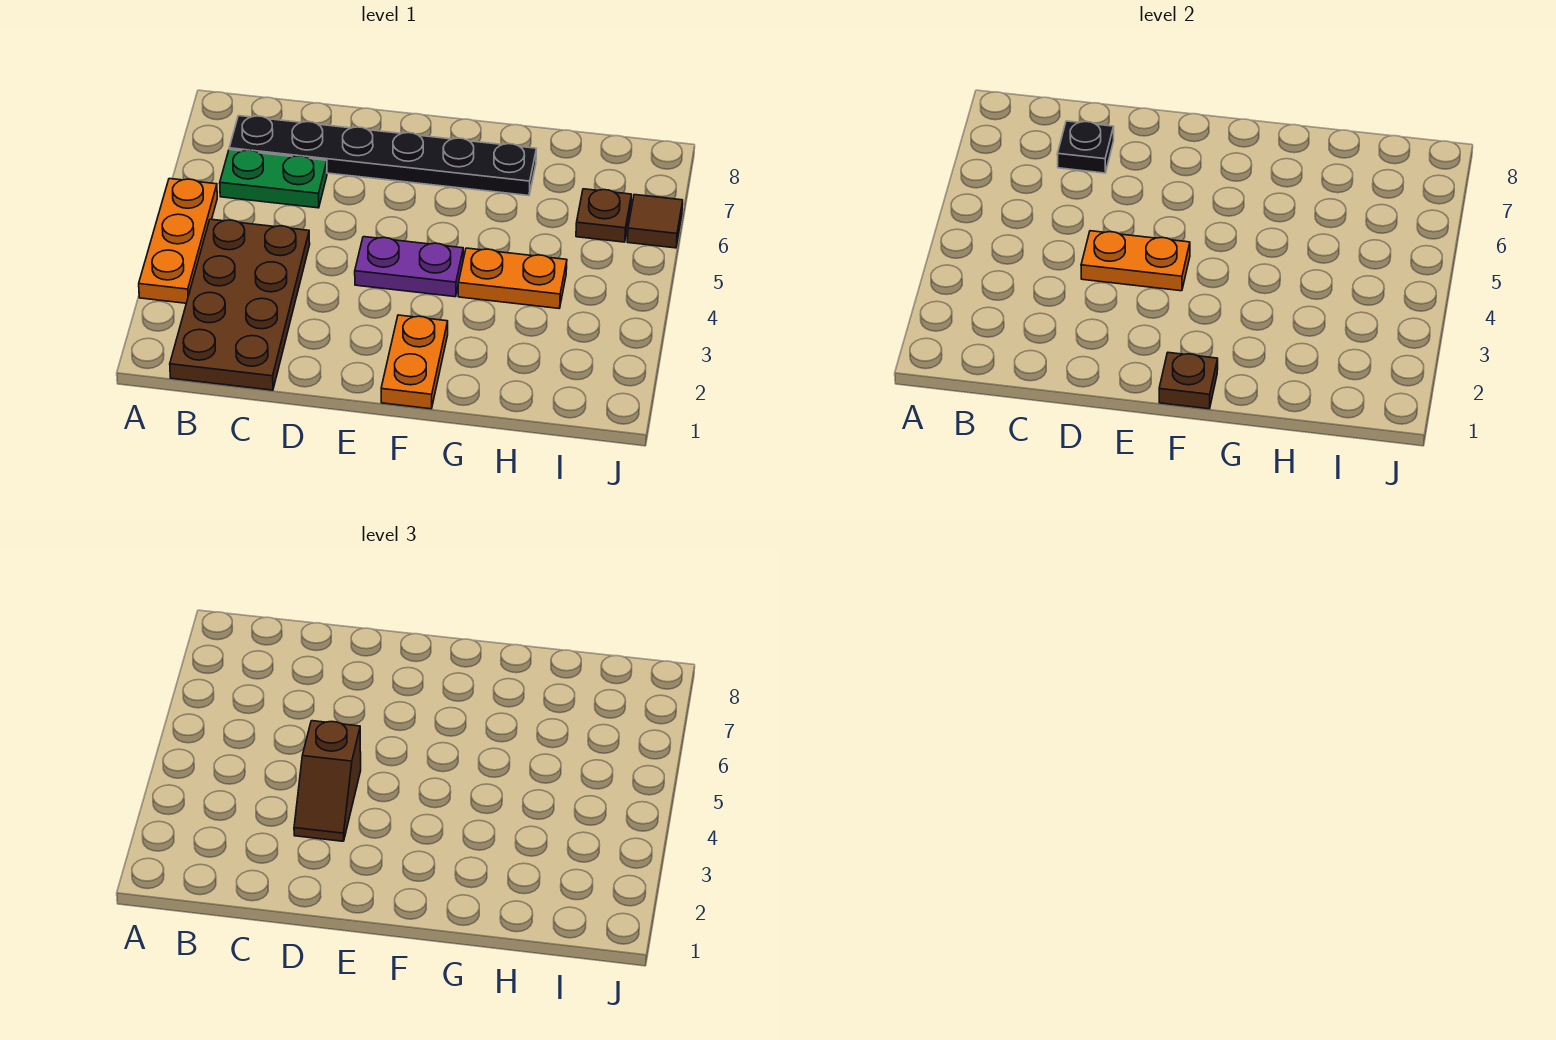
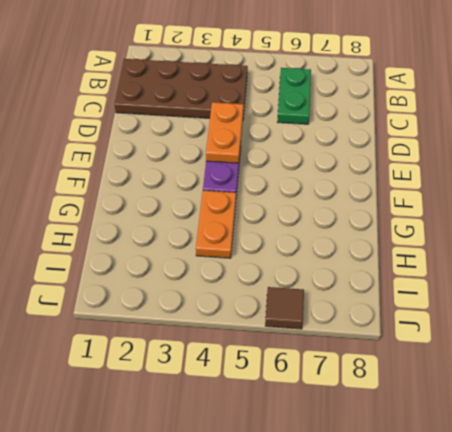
none -> orange 1x3 plate [139,179,217,303]
none -> black 1x6 plate [229,116,536,196]
none -> orange 1x2 plate [381,315,448,409]

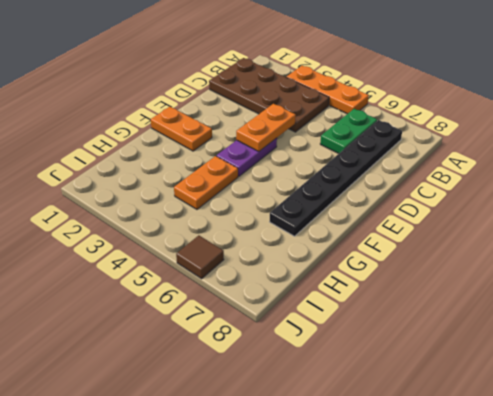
none -> brown 1x1 plate [576,189,632,242]
none -> black 1x1 plate [1057,121,1114,173]
none -> brown 1x1 plate [1159,353,1218,409]

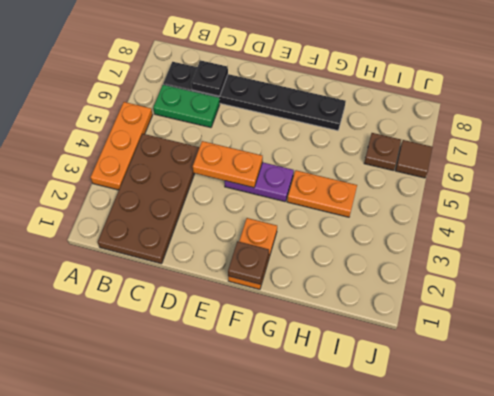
none -> brown 1x2 slope [294,721,361,841]

